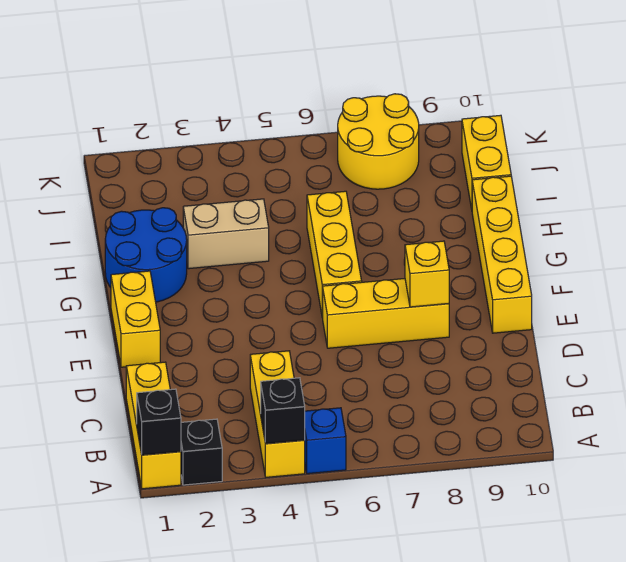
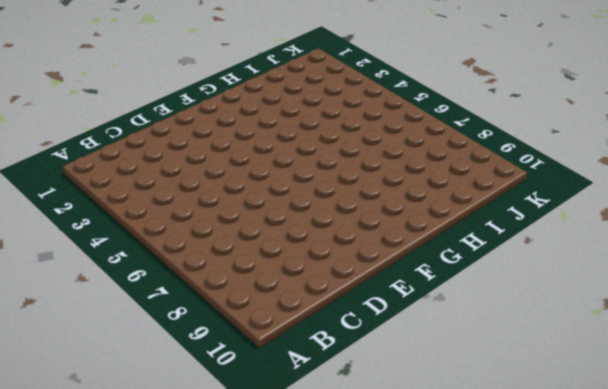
none -> yellow 1x3 brick [126,362,181,489]
none -> black 1x1 brick [181,419,222,485]
none -> yellow 1x3 brick [250,351,305,477]

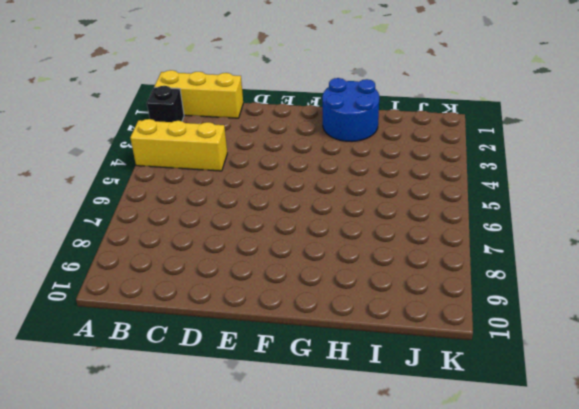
none -> blue 1x1 brick [305,408,346,474]
none -> yellow 1x2 brick [111,271,160,367]
none -> yellow 1x3 brick [323,279,449,348]

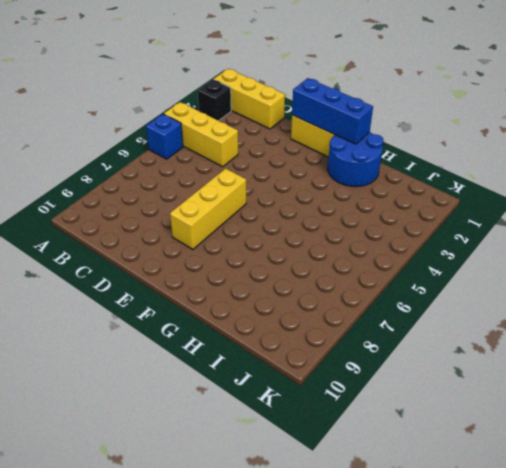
blue 1x3 brick [292,78,373,144] -> none
none -> yellow 1x4 brick [472,176,532,333]
none -> yellow 1x3 brick [307,191,362,318]
none -> tan 1x2 brick [183,199,269,269]

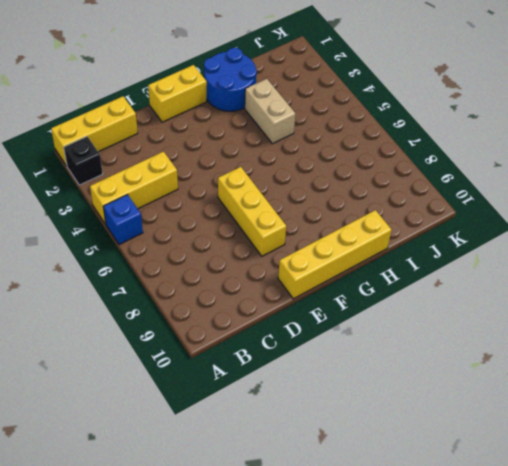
none -> yellow 1x3 brick [307,191,362,318]
none -> yellow 1x2 brick [462,115,511,209]
none -> yellow 2x2 round brick [338,94,419,189]

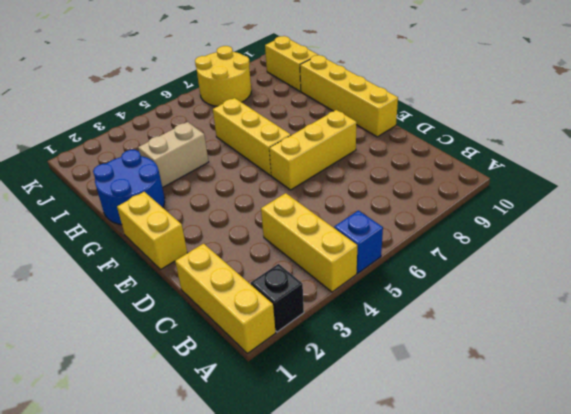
none -> black 1x1 brick [137,389,181,455]
none -> black 1x1 brick [261,378,305,444]
none -> yellow 1x1 brick [405,241,449,307]

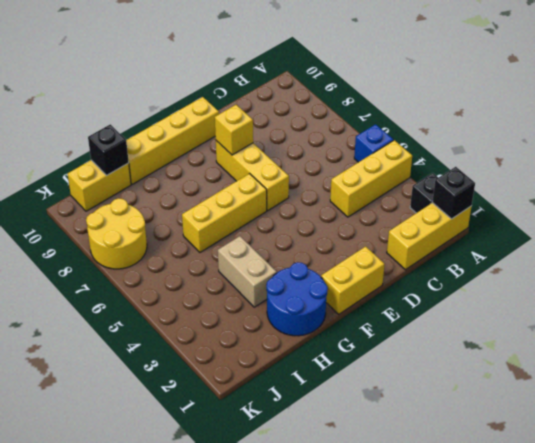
black 1x1 brick [88,124,129,175] -> black 1x1 brick moved to [261,378,305,444]

